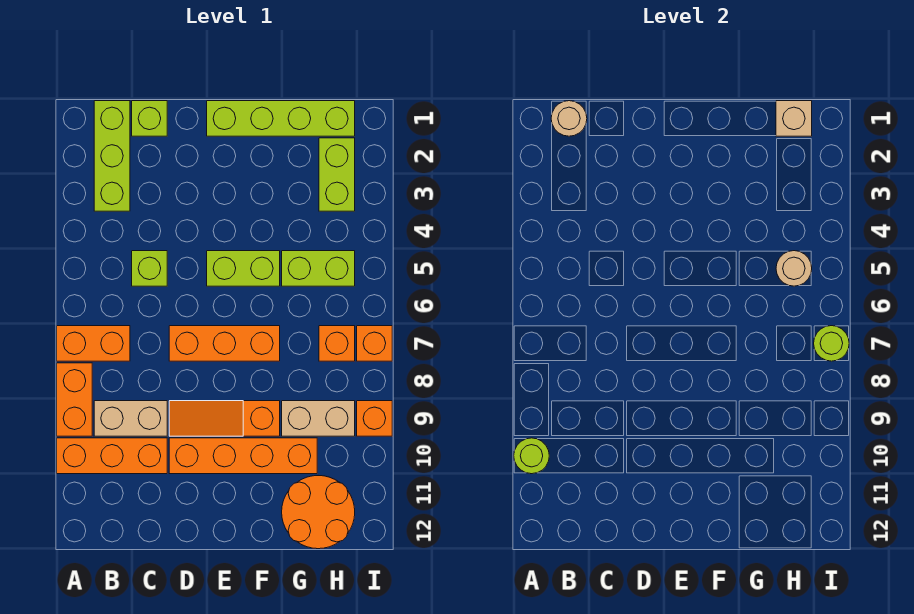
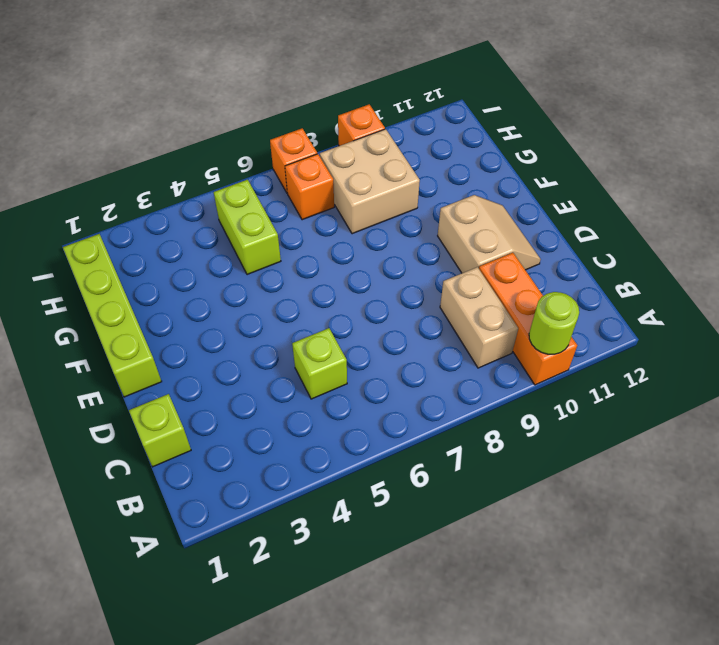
tan 2x2 slope [438,195,541,273] -> orange 1x4 brick [169,438,317,474]
tan 2x2 brick [320,129,420,234] -> tan 1x2 brick [282,401,355,436]
none -> orange 1x2 brick [57,326,130,361]
none -> orange 1x2 brick [57,363,92,436]
none -> lime 1x3 brick [94,101,130,211]

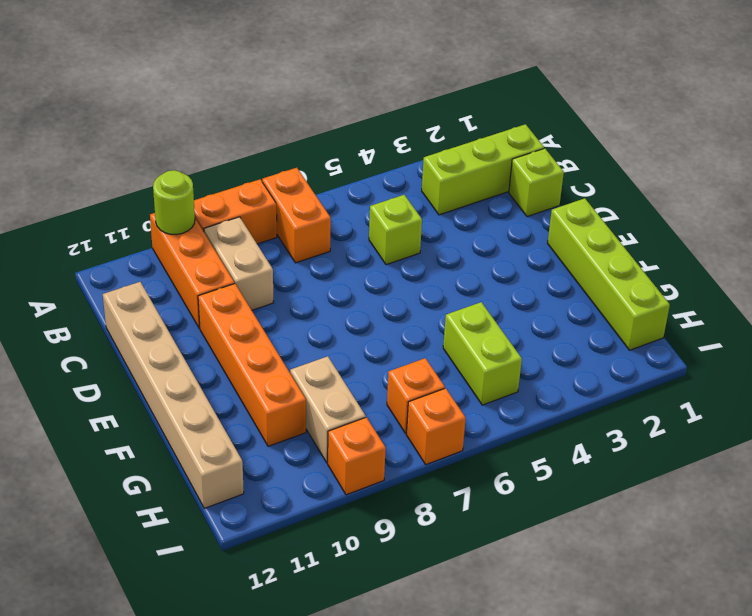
tan 1x6 brick [103,282,244,508] -> orange 2x2 round brick [282,476,355,549]
none -> orange 1x3 brick [169,326,280,361]
none -> orange 1x3 slope [169,401,280,436]
none -> lime 1x2 brick [207,251,280,286]

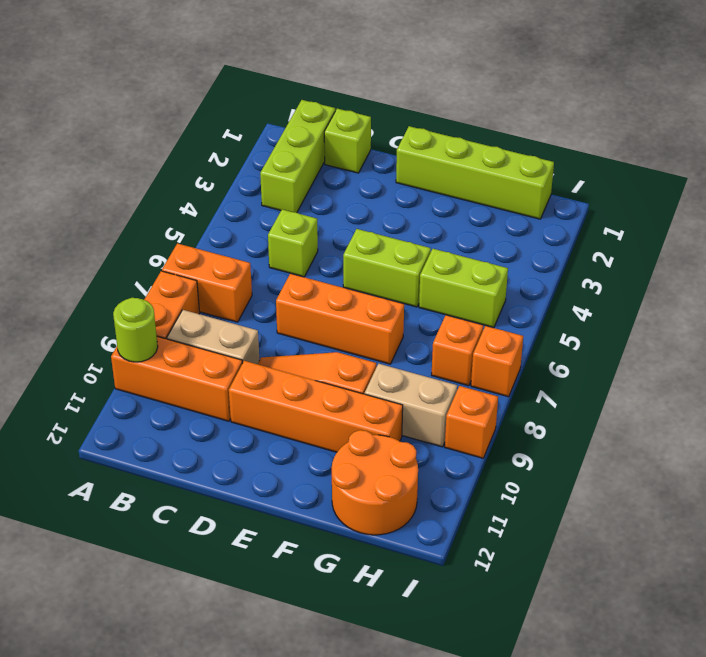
none -> lime 1x2 brick [319,138,355,211]
none -> tan 1x1 round brick [551,101,587,136]
none -> tan 1x1 brick [776,101,812,136]

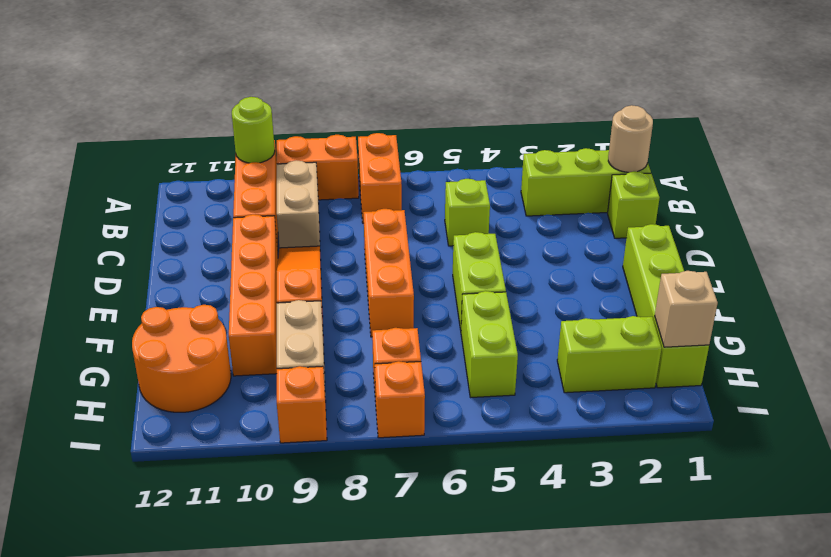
none -> tan 1x1 round brick [776,251,812,286]
none -> lime 1x1 round brick [814,326,849,361]

